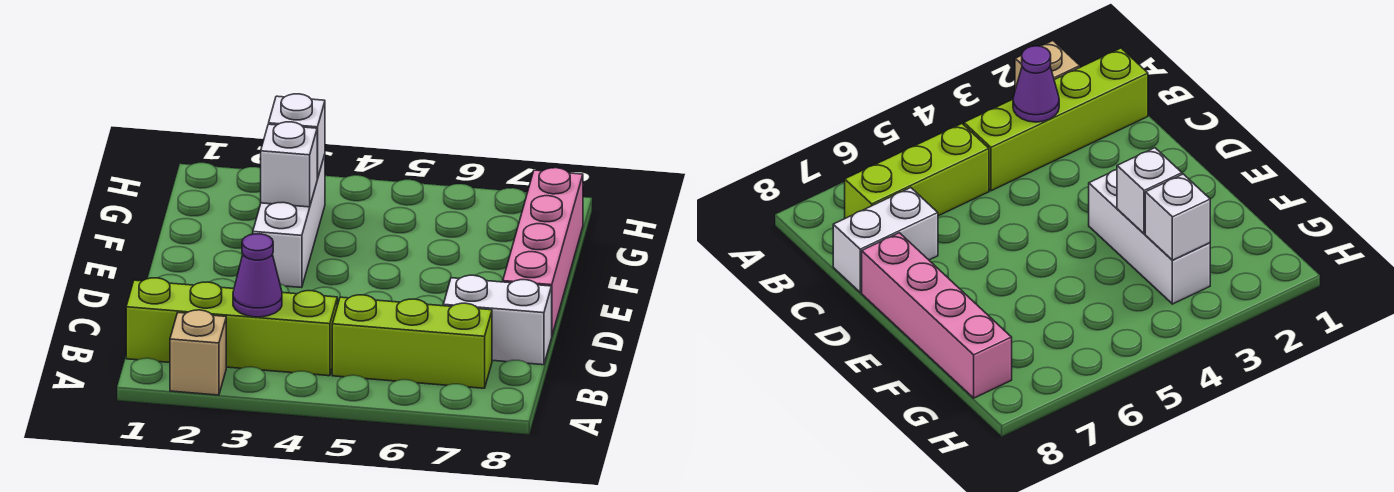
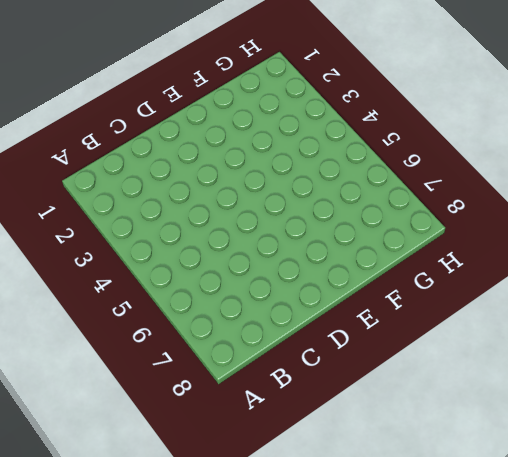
none -> tan 1x1 brick [170,310,226,395]
none -> lime 1x4 brick [126,278,337,376]

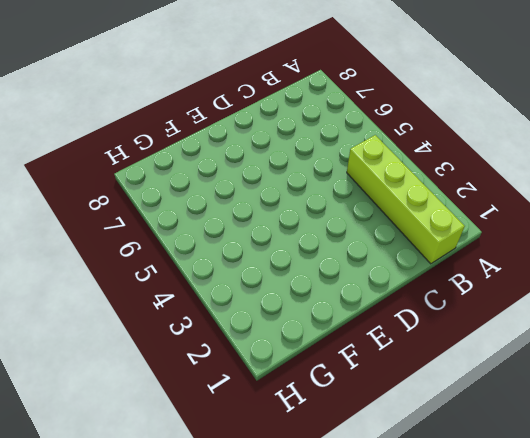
none -> tan 1x1 brick [170,310,226,395]
none -> lime 1x3 brick [332,295,492,388]

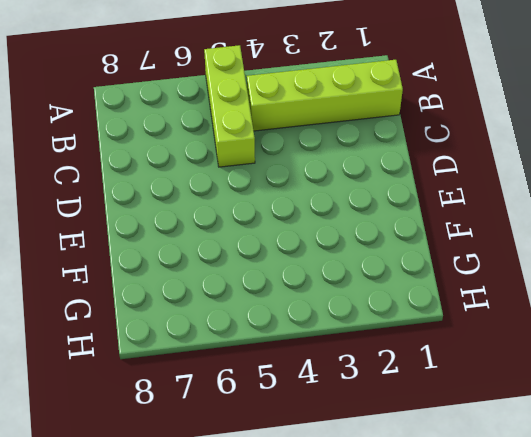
lime 1x3 brick [204,45,255,167] -> lime 1x3 brick turned to [332,295,492,388]
none -> tan 1x1 brick [170,310,226,395]
none -> white 1x2 brick [443,275,552,365]

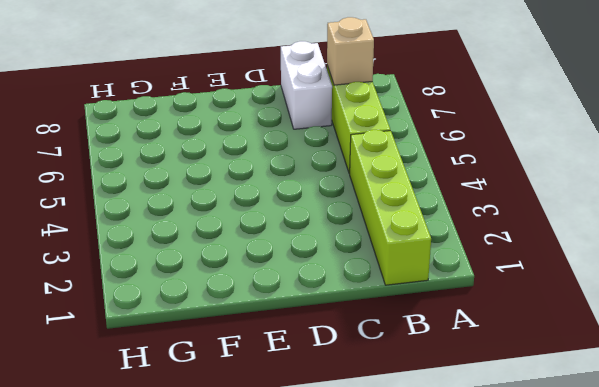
tan 1x1 brick [327,17,374,85] -> tan 1x1 brick moved to [170,310,226,395]
none -> pink 1x4 brick [503,168,583,335]
none -> white 1x3 brick [253,155,325,288]

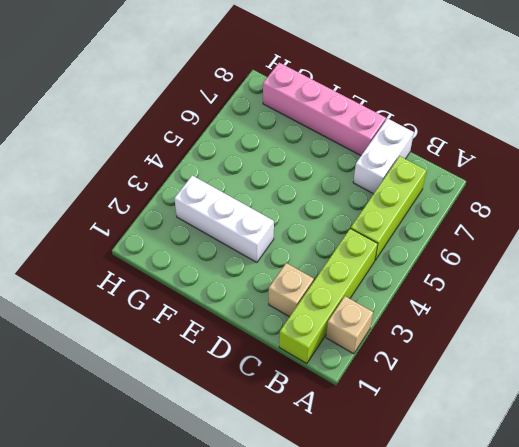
tan 1x1 brick [269,263,314,317] -> none
none -> purple 1x1 cone [233,234,282,317]
none -> white 1x1 brick [261,122,317,207]

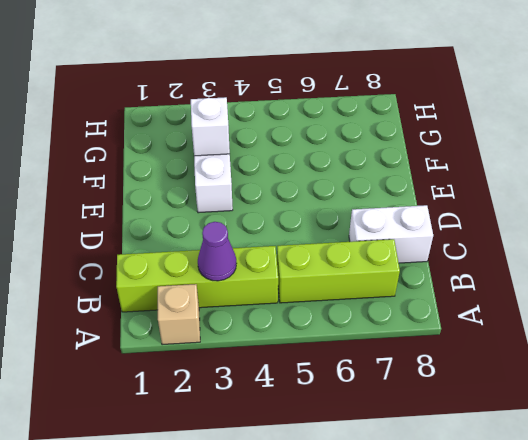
none -> pink 1x4 brick [503,168,583,335]
none -> white 1x1 brick [269,94,325,179]

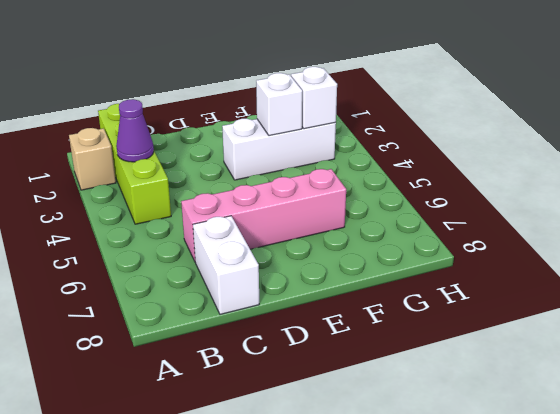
pink 1x4 brick [181,169,346,261] -> pink 1x4 brick moved to [503,168,583,335]
none -> lime 1x3 brick [332,295,492,388]

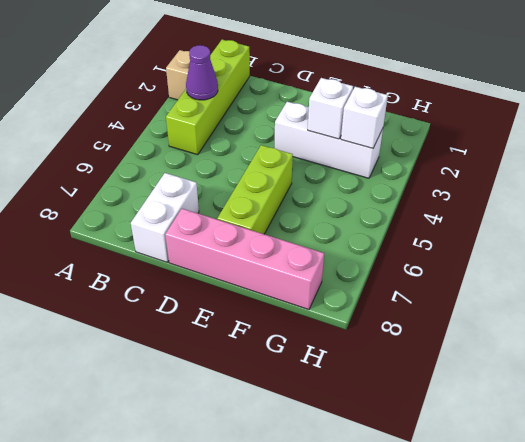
lime 1x3 brick [217,145,293,234] -> lime 1x3 brick moved to [332,295,492,388]

